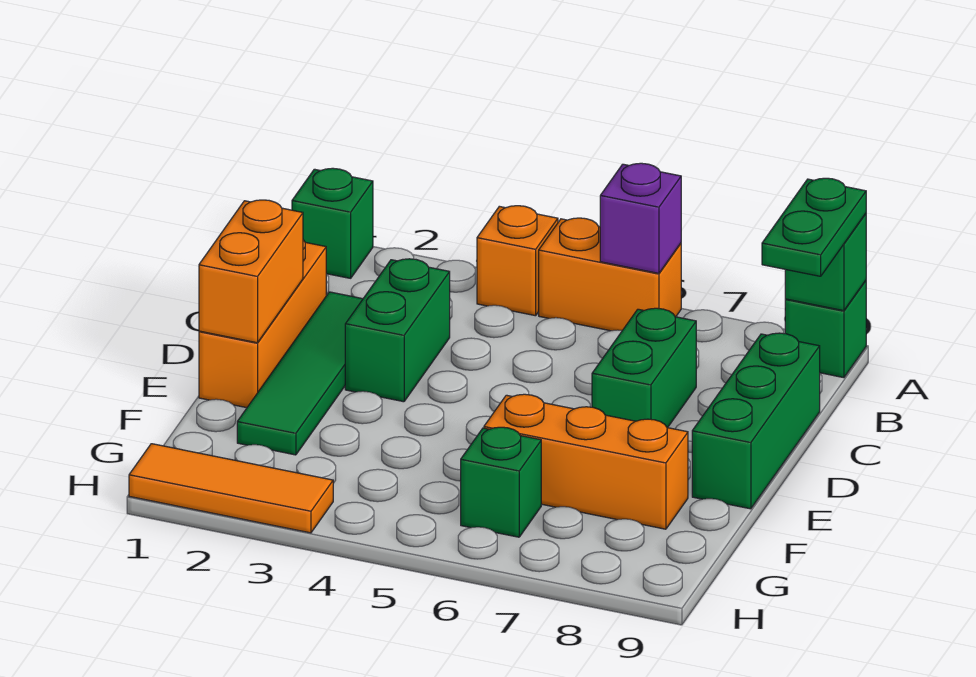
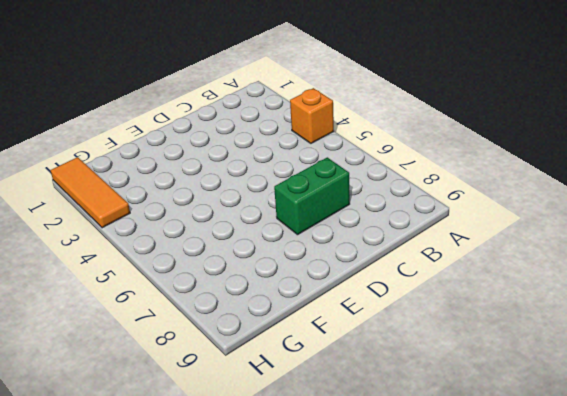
none -> green 1x1 brick [292,168,373,278]
none -> orange 1x2 brick [539,218,681,331]
none -> green 1x1 brick [785,280,866,378]

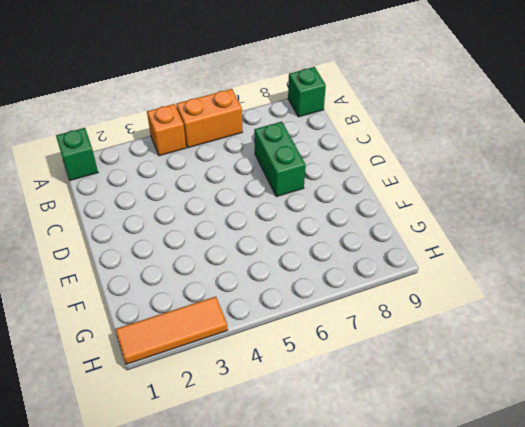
none -> orange 1x3 brick [199,240,326,408]
none -> green 1x4 tile [237,292,363,455]
none -> green 1x2 brick [345,259,450,402]

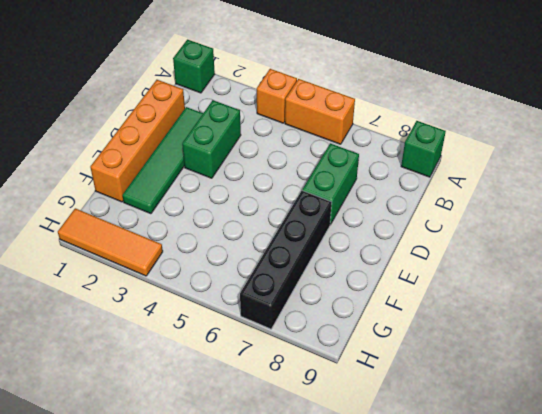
orange 1x4 brick [90,80,185,202] -> orange 1x3 brick [199,240,326,408]
black 1x4 brick [240,190,332,329] -> orange 1x3 brick [484,394,688,529]
none -> green 1x3 brick [692,333,820,509]
none -> green 1x1 brick [461,427,541,537]
none -> purple 1x1 brick [600,163,681,273]

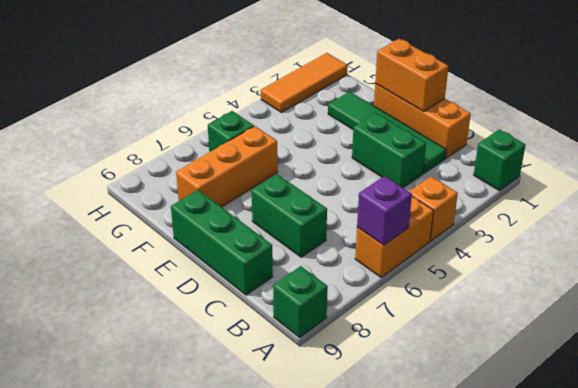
none -> green 1x1 brick [785,213,866,311]
none -> green 1x2 plate [762,178,866,276]

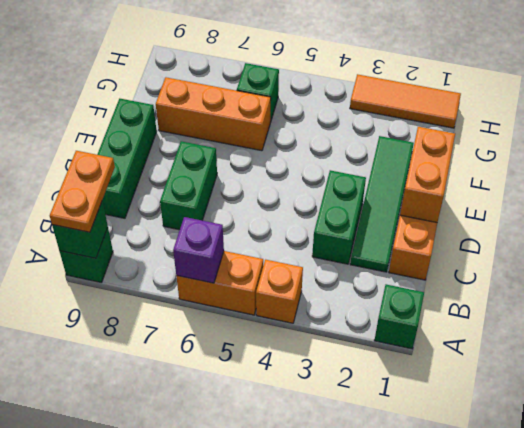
orange 1x2 plate [50,151,115,232] -> green 1x2 plate [762,178,866,276]

